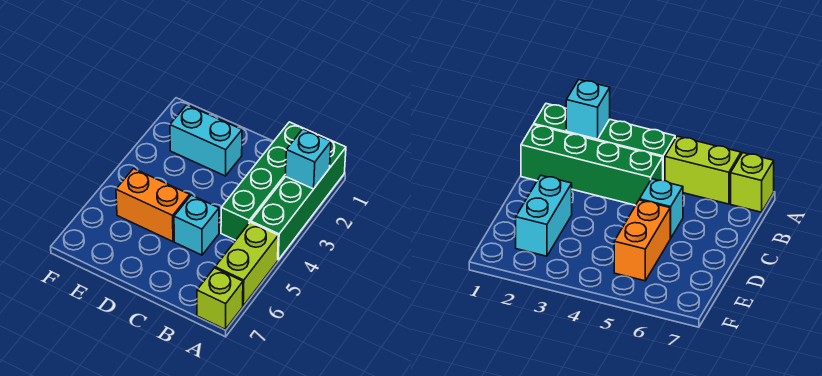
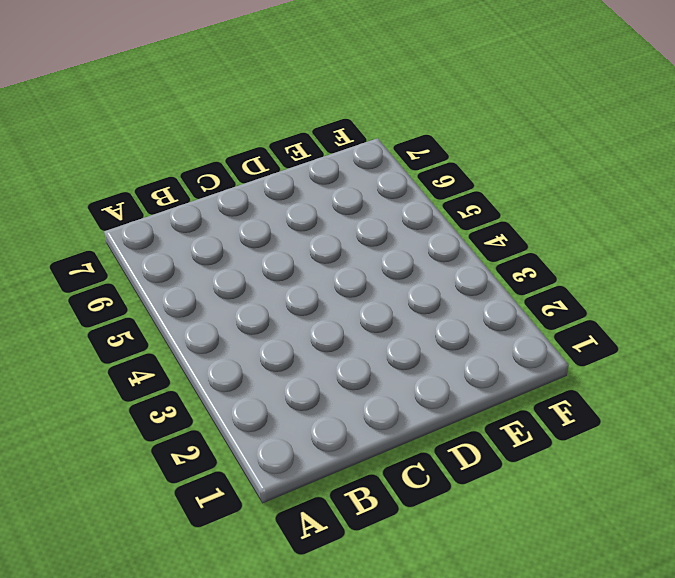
none -> green 1x4 brick [251,135,346,260]
none -> lime 1x2 brick [215,222,278,306]

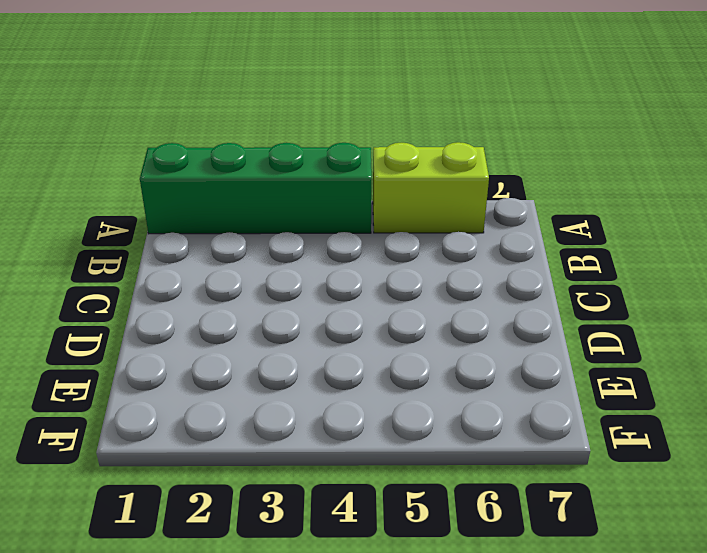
none -> lime 1x1 brick [197,268,243,329]
none -> green 1x4 brick [221,122,316,240]

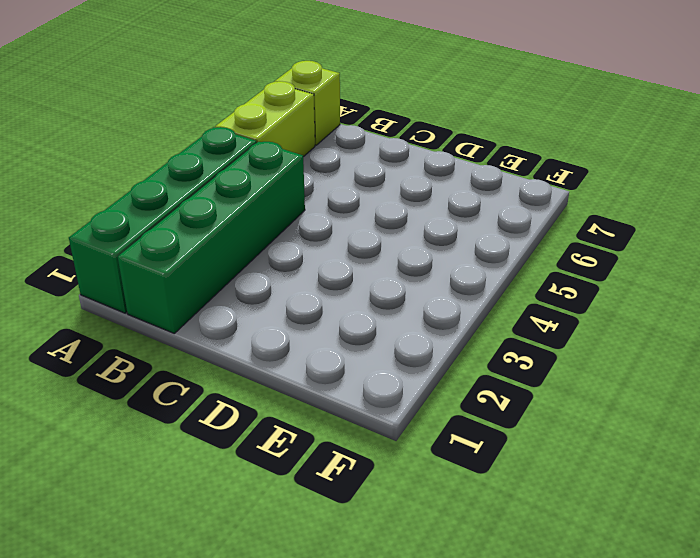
none -> cyan 1x1 brick [174,195,219,255]
none -> cyan 1x2 brick [170,105,242,176]

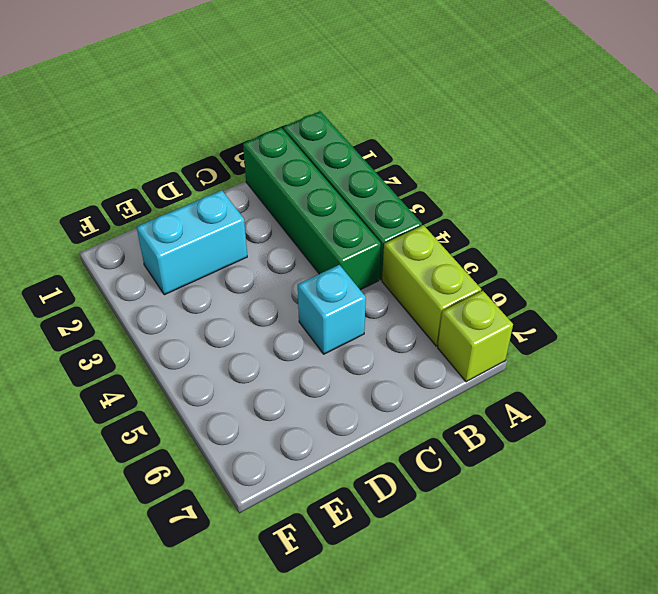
none -> orange 1x2 brick [116,169,190,241]
none -> cyan 1x1 brick [285,129,331,189]

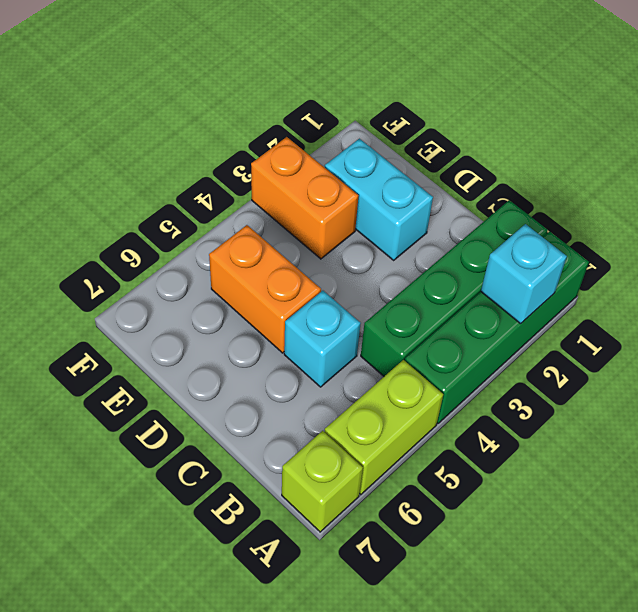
orange 1x2 brick [251,137,358,259] -> none

